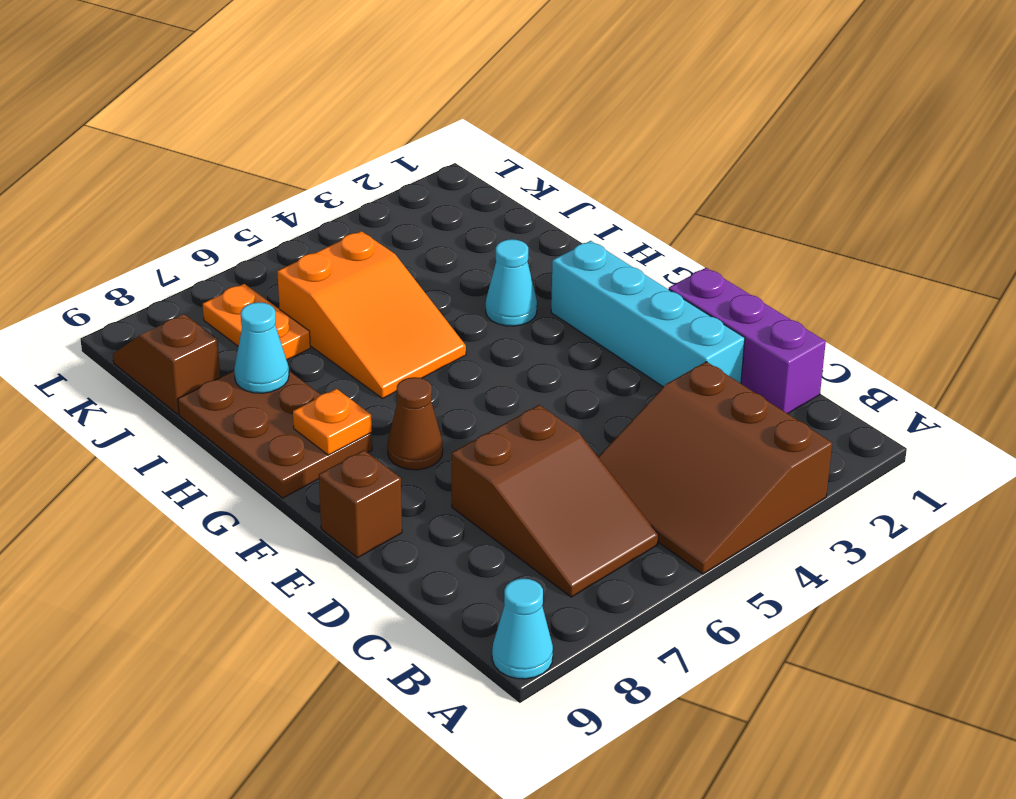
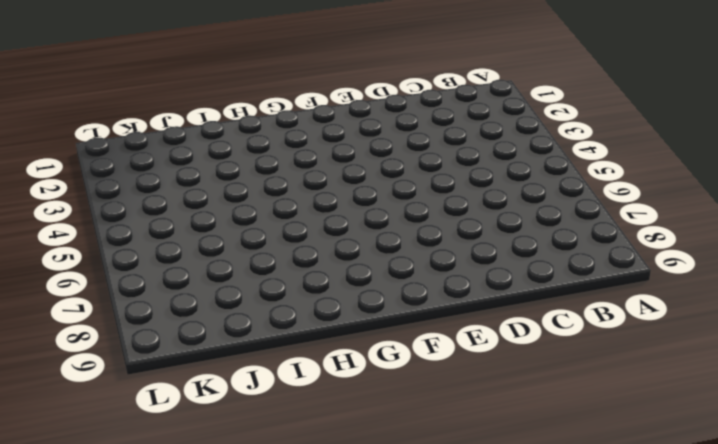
none -> brown 3x3 slope [598,362,832,574]
none -> cyan 1x1 cone [492,578,553,679]
none -> brown 2x3 slope [452,405,658,597]

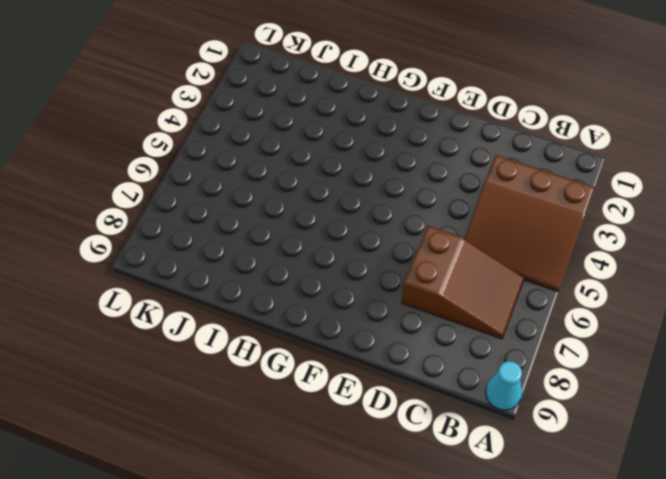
none -> purple 1x3 brick [669,268,826,414]
none -> cyan 1x4 brick [551,241,745,387]
none -> brown 1x1 brick [319,450,402,558]

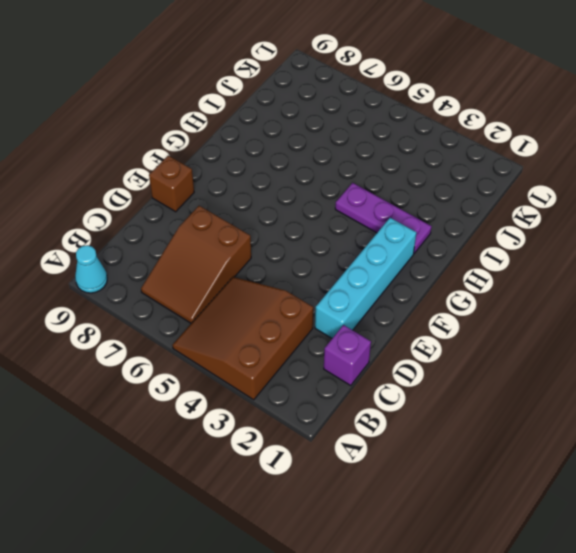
purple 1x1 brick [324,325,371,385] -> purple 1x3 brick [669,268,826,414]
purple 1x3 plate [335,183,432,253] -> cyan 1x1 cone [486,239,537,326]
none -> brown 1x1 cone [387,377,443,470]
none -> brown 2x3 plate [178,371,372,498]
none -> orange 2x3 slope [277,231,466,399]

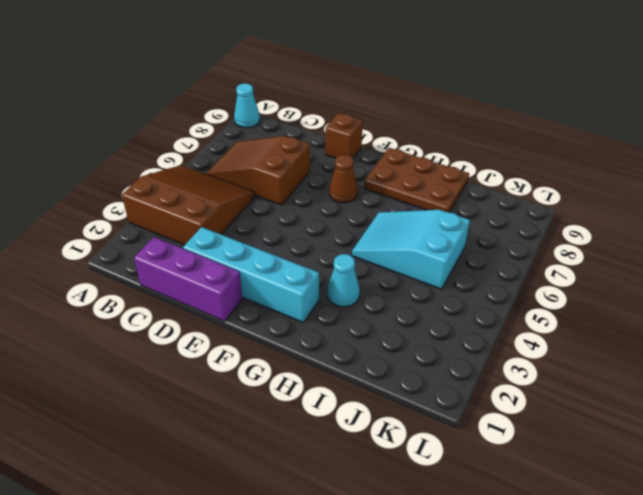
cyan 2x3 slope [352,210,470,289] -> orange 2x3 slope [277,231,466,399]
none -> orange 1x2 plate [203,284,310,360]
none -> brown 1x2 slope [113,314,220,414]
none -> orange 1x1 plate [293,389,372,455]

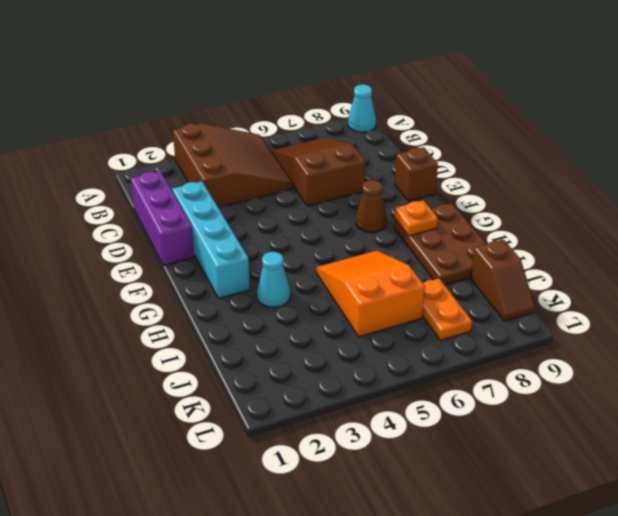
none -> cyan 1x1 cone [234,302,289,393]

